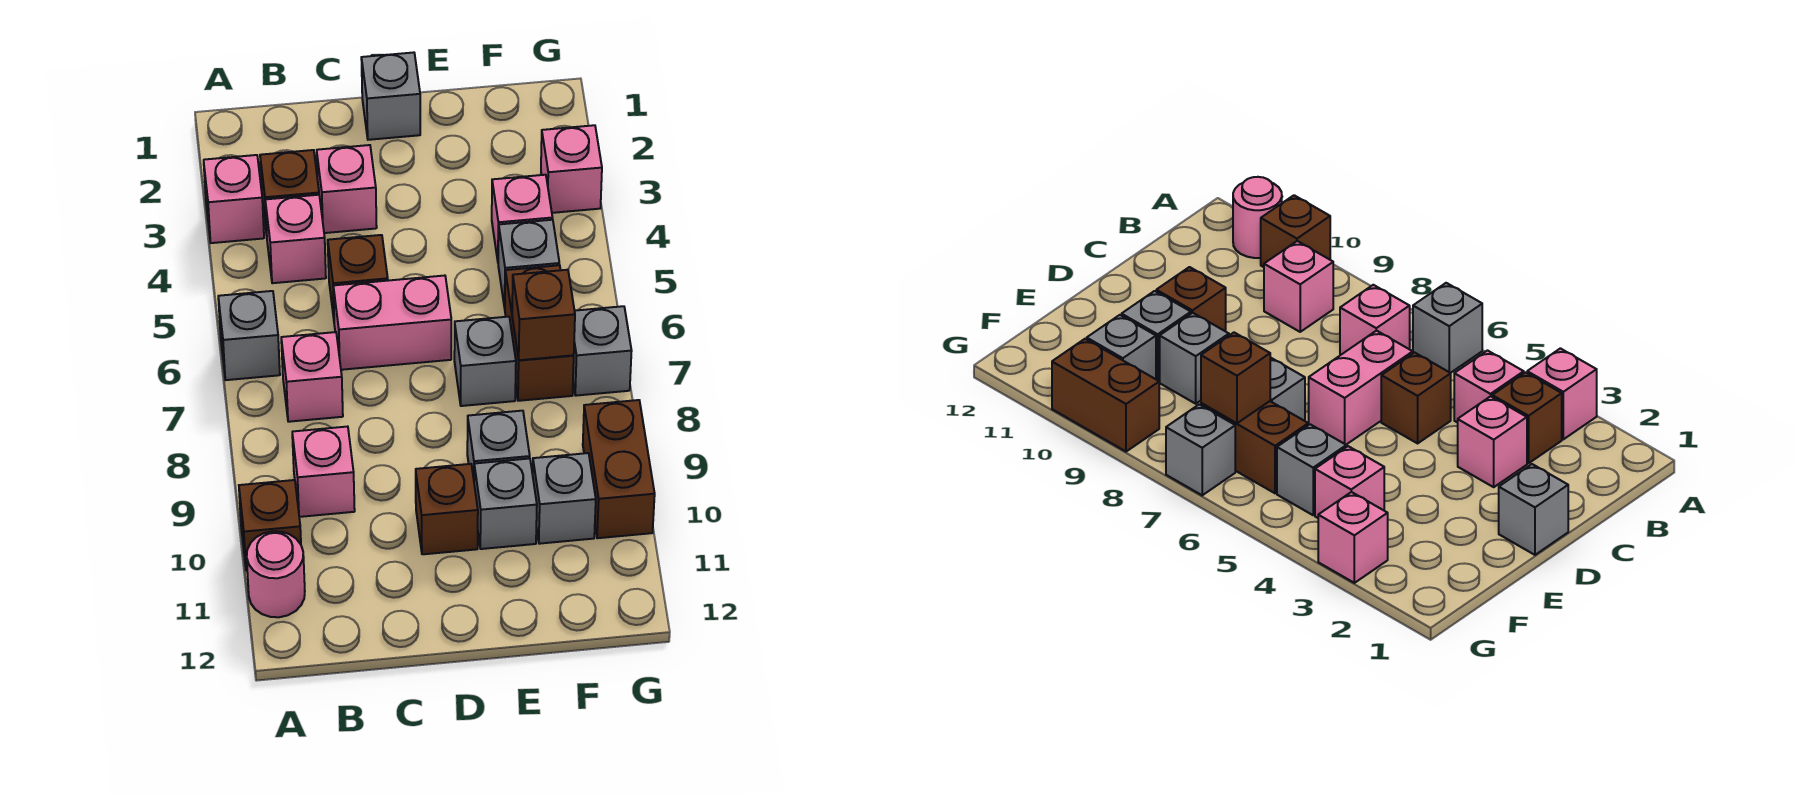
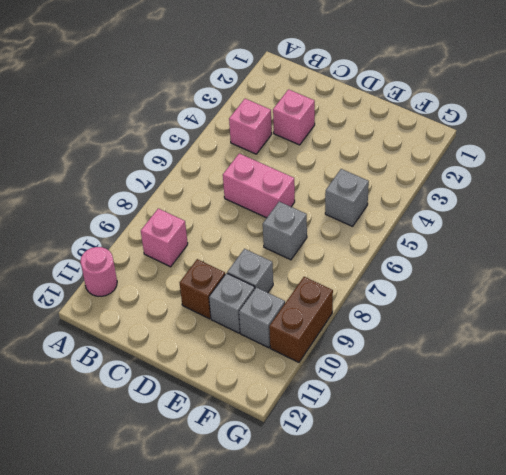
none -> pink 1x1 brick [204,155,264,243]
none -> grey 1x1 brick [218,291,280,380]
none -> brown 1x1 brick [239,480,301,571]

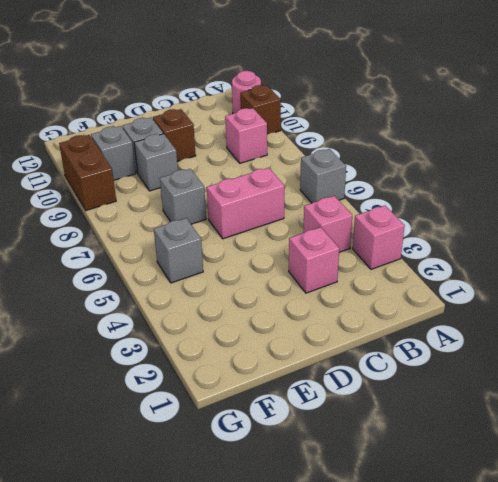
none -> brown 1x1 brick [260,150,319,235]
none -> pink 1x1 brick [281,332,343,422]
none -> brown 1x1 brick [328,235,388,318]

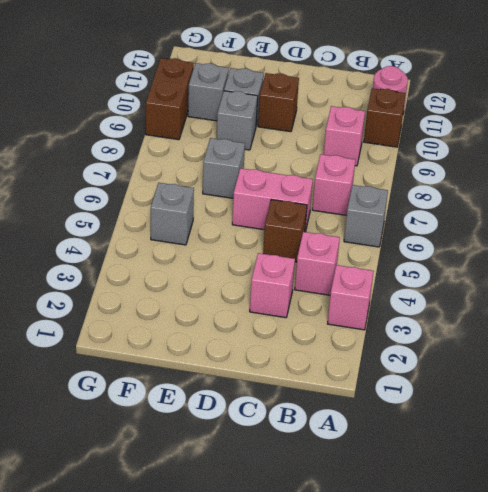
none -> brown 1x1 brick [260,150,319,235]
none -> grey 1x1 brick [361,52,420,140]
none -> pink 1x1 brick [492,175,552,260]

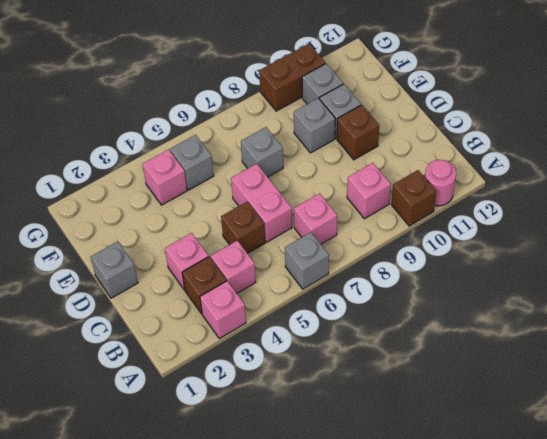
none -> brown 1x2 brick [505,265,574,401]
none -> pink 1x1 brick [541,125,602,213]
none -> grey 1x1 brick [573,306,632,396]

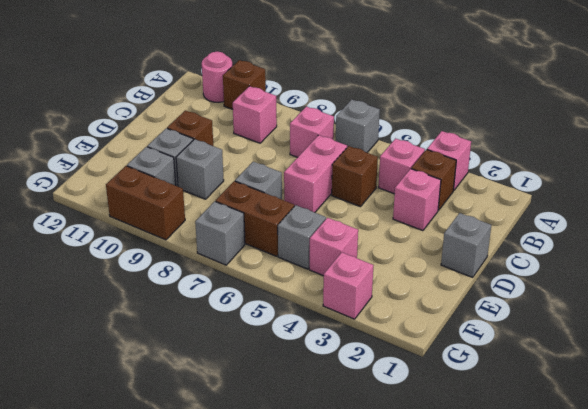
none -> brown 1x1 brick [512,270,575,360]

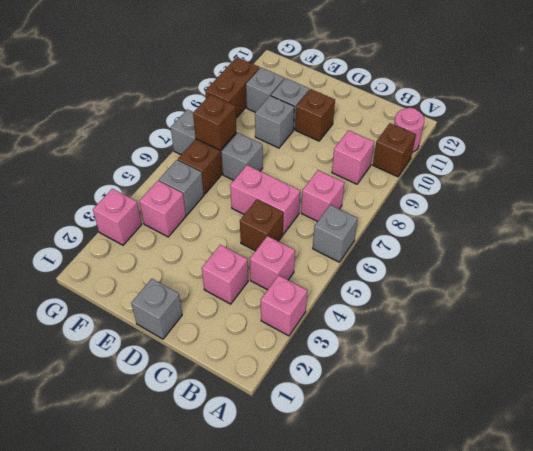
none -> brown 1x1 brick [260,150,319,235]

